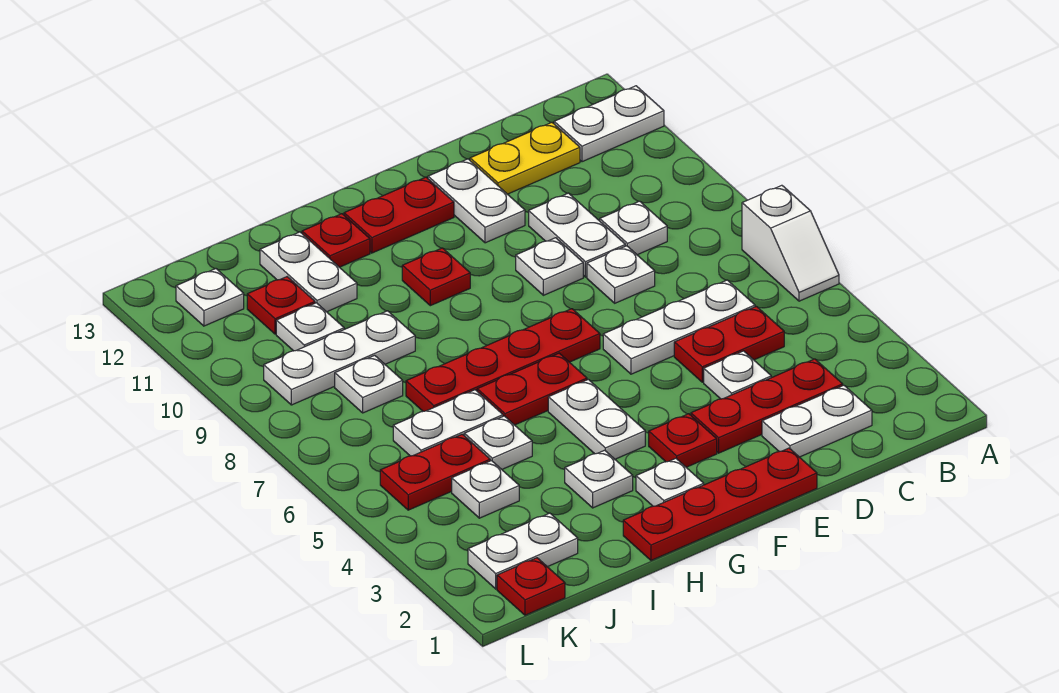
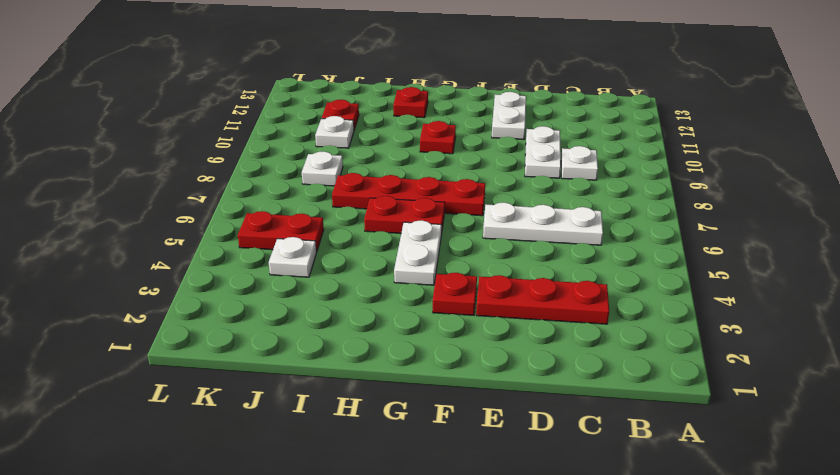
none -> white 1x2 slope [742,185,839,301]
none -> white 1x2 plate [554,86,664,162]
none -> white 1x2 plate [762,385,872,457]
none -> red 1x2 plate [674,306,784,382]

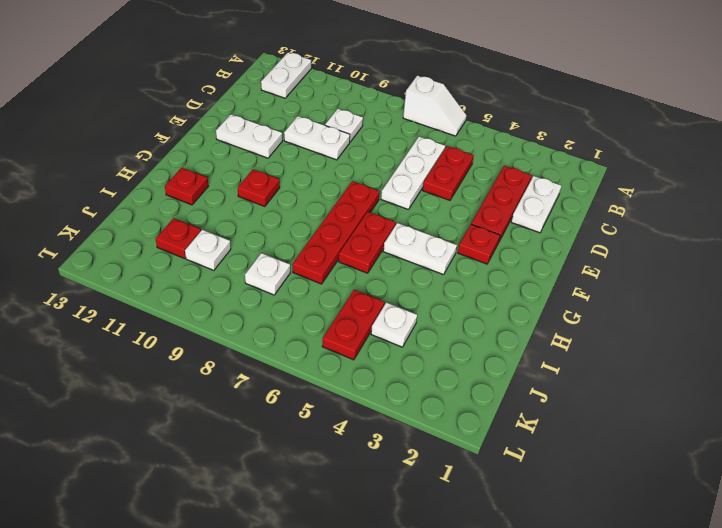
none -> yellow 1x2 plate [470,123,580,194]
none -> white 1x1 plate [704,351,772,399]
none -> white 1x1 plate [587,246,655,303]
none -> red 1x4 plate [623,448,817,560]

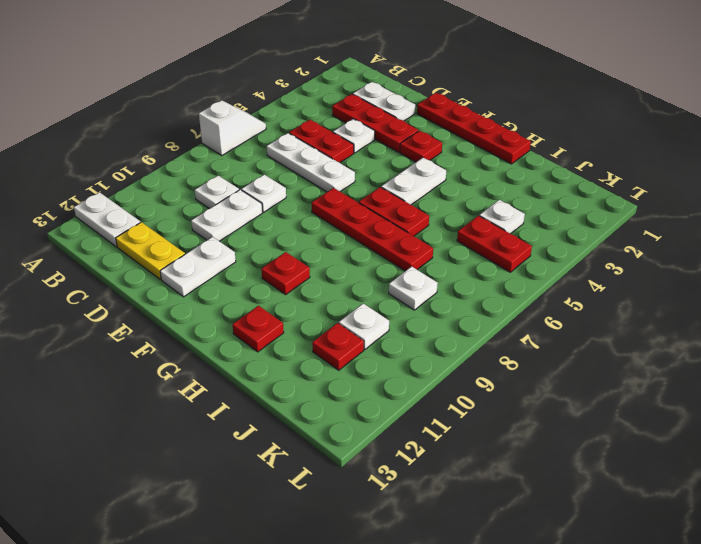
none -> white 1x1 plate [516,238,583,295]
none -> red 1x2 plate [344,177,454,253]
none -> white 1x1 plate [636,458,704,506]
none -> white 1x1 plate [565,450,633,508]

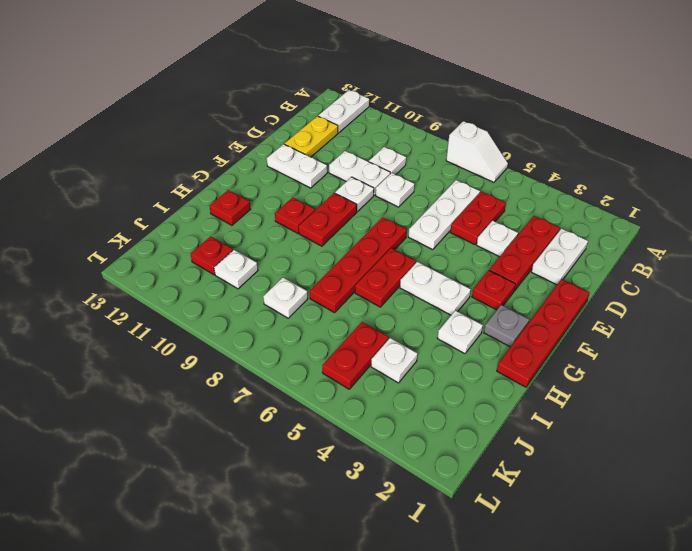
red 1x2 plate [299,193,357,246] -> red 1x2 plate moved to [344,177,454,253]
grey 1x1 plate [484,305,529,347] -> white 1x1 plate [636,458,704,506]
none -> white 1x1 plate [464,416,532,469]
none -> white 1x2 plate [393,390,503,456]
none -> white 1x3 plate [264,311,415,405]
none -> white 1x2 plate [260,232,357,312]

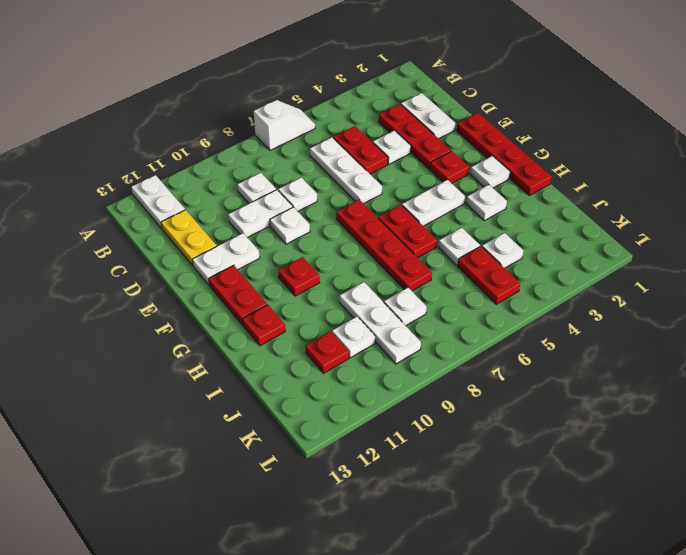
none -> white 1x2 plate [393,390,503,456]
none -> white 1x2 plate [260,232,357,312]
none -> white 1x2 plate [468,513,578,589]
none -> red 1x1 plate [497,558,565,615]

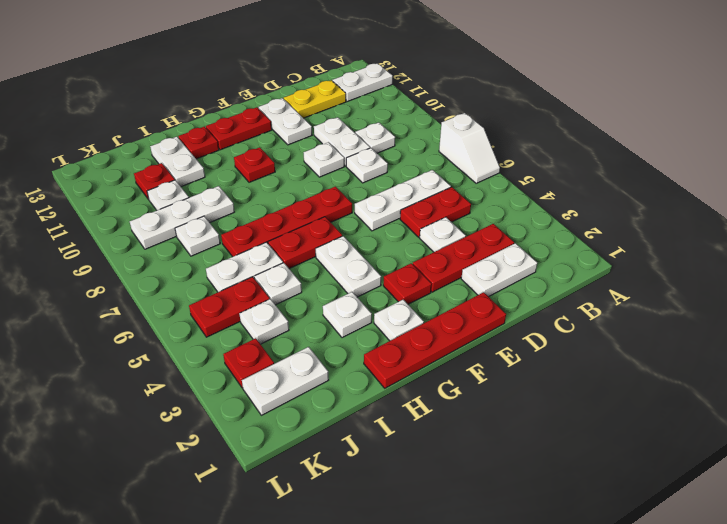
red 1x1 plate [223,338,274,388] -> red 1x1 plate moved to [497,558,565,615]
none -> white 1x1 plate [176,269,244,326]

